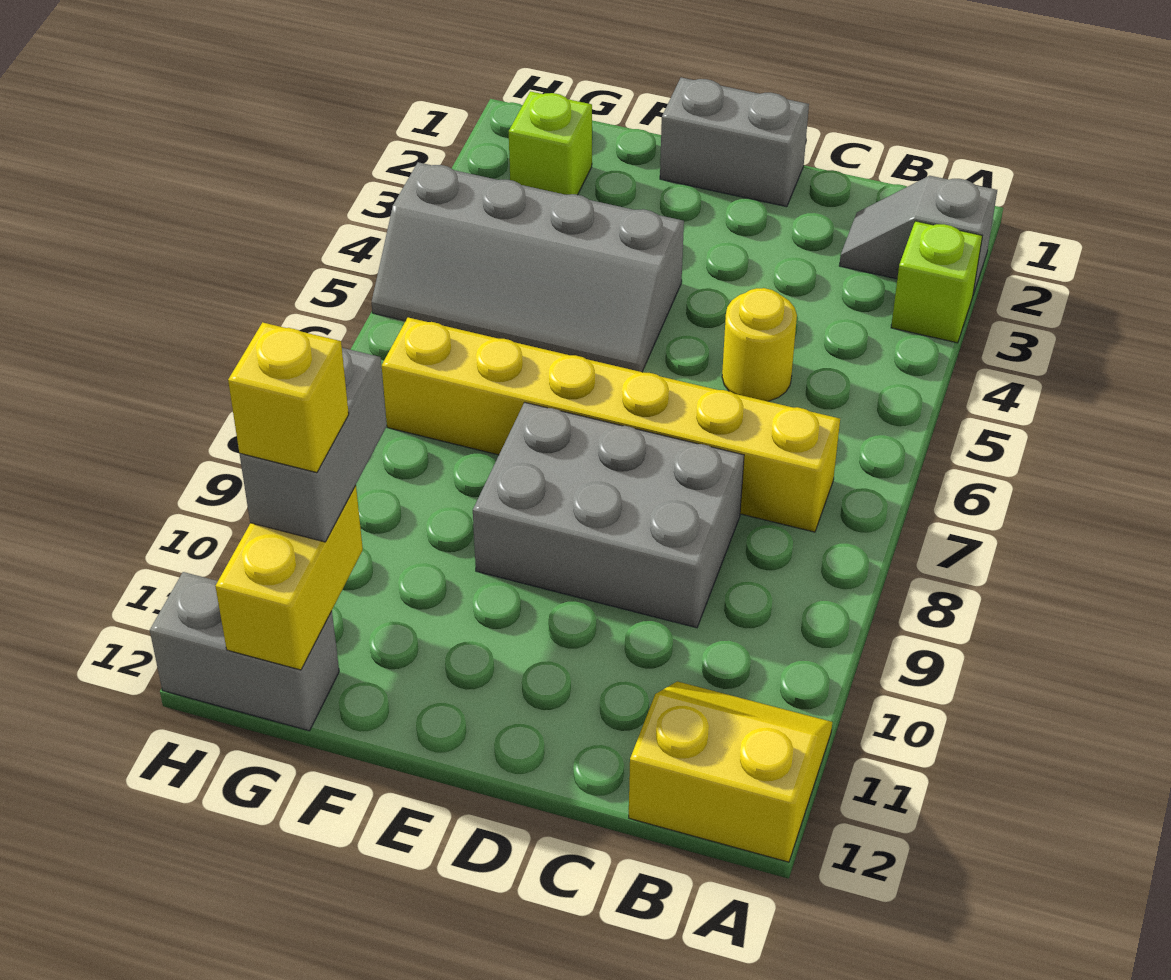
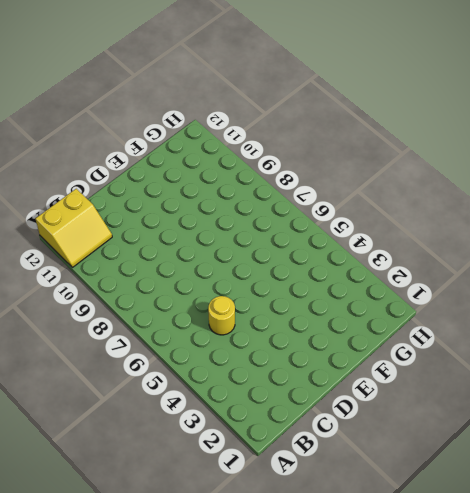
none -> grey 1x2 slope [839,176,997,294]
none -> lime 1x1 brick [891,221,982,343]
none -> yellow 1x6 brick [382,318,840,532]

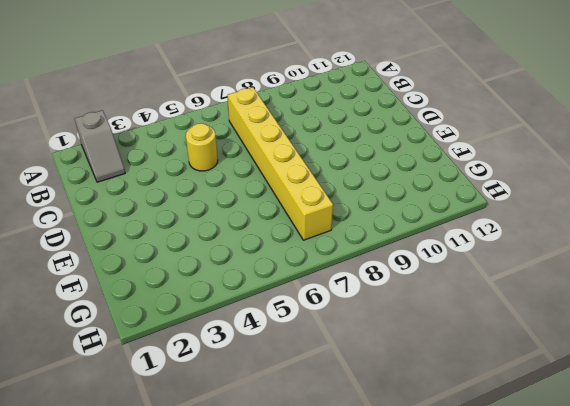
none -> lime 1x1 brick [891,221,982,343]
none -> yellow 2x2 slope [629,681,832,862]
none -> grey 2x3 brick [473,402,744,628]

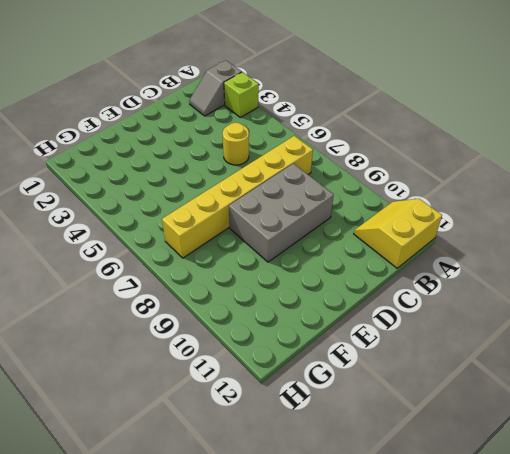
none -> grey 1x2 brick [660,78,809,207]
none -> grey 2x4 slope [372,162,684,372]
none -> lime 1x1 brick [509,91,592,195]

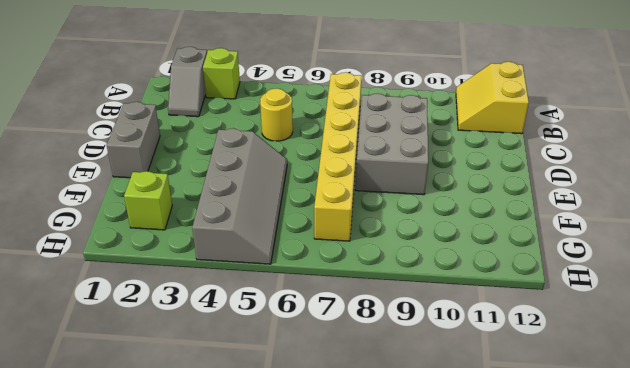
none -> grey 1x2 brick [150,572,339,731]
none -> yellow 1x2 brick [215,486,363,670]
none -> grey 1x2 brick [240,348,387,542]

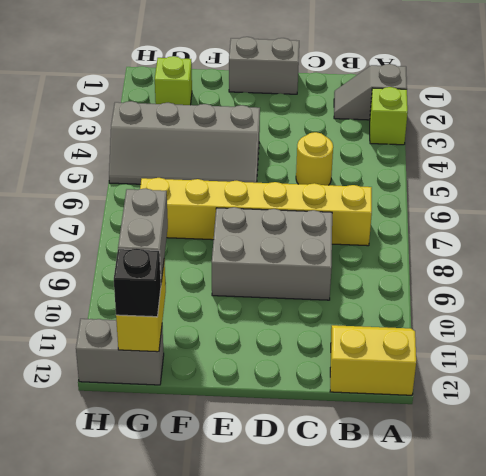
black 1x1 brick [114,249,161,317] -> none
none -> yellow 1x1 brick [228,322,349,473]

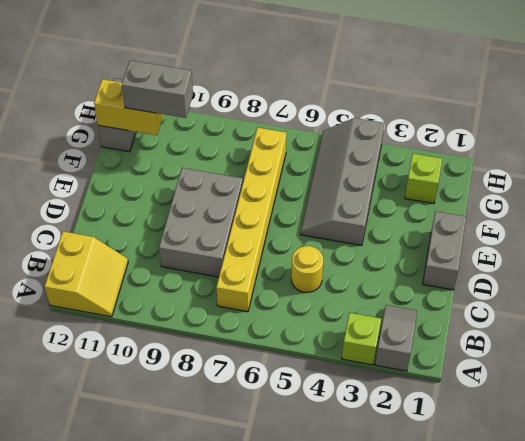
none -> yellow 1x1 brick [228,322,349,473]

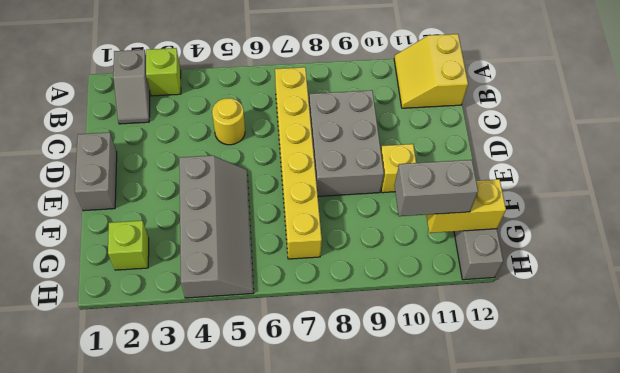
yellow 1x1 brick [381,144,416,193] -> yellow 1x1 brick moved to [228,322,349,473]

